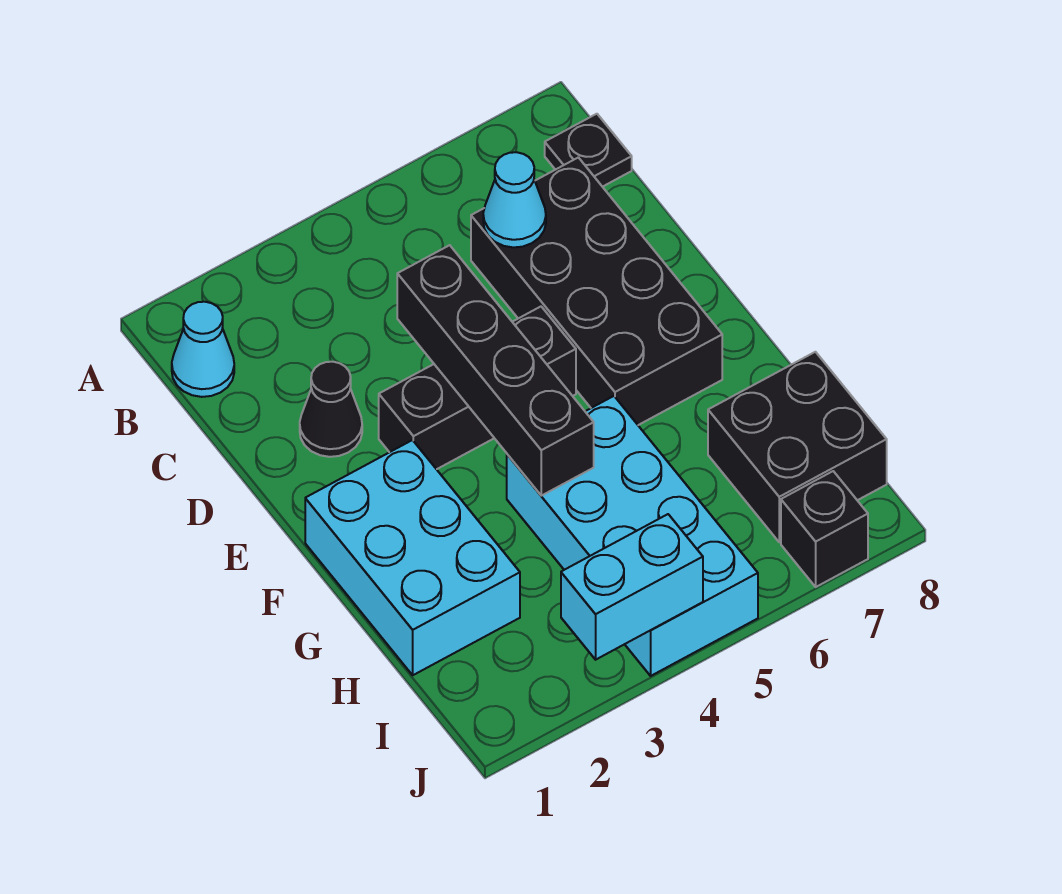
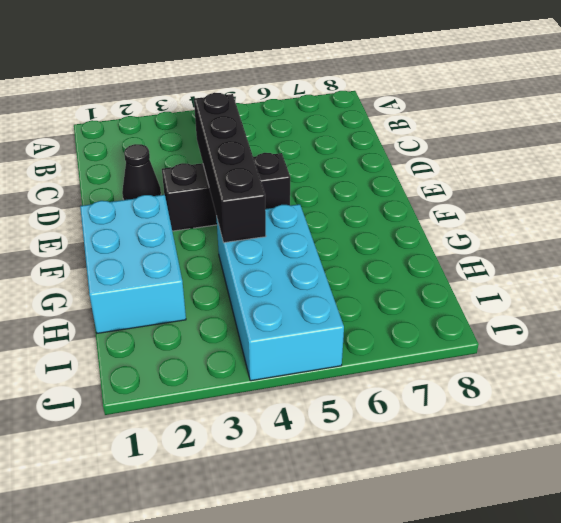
none -> cyan 1x1 cone [172,302,234,397]
none -> black 1x1 plate [545,114,632,187]
none -> black 2x4 brick [471,157,722,425]

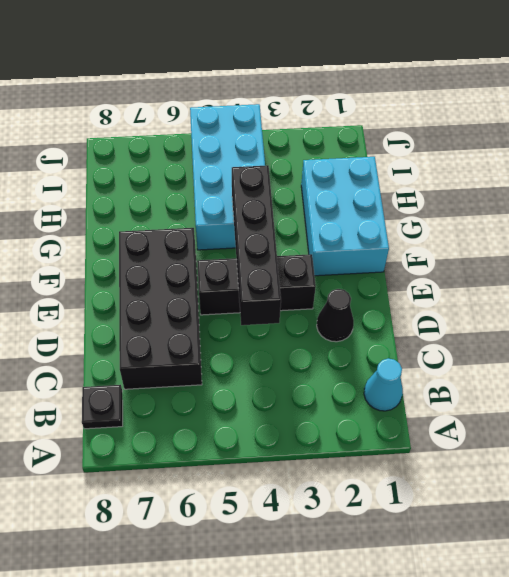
none -> black 2x2 brick [708,352,887,542]
none -> black 1x1 brick [781,471,868,587]
none -> cyan 1x1 cone [483,152,546,247]

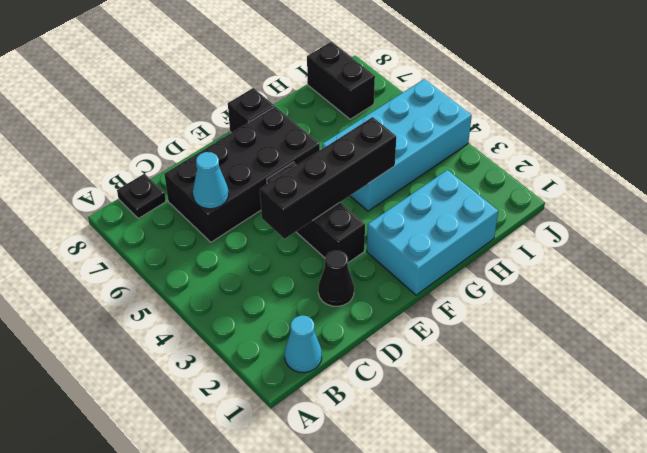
black 1x1 brick [228,88,274,133] -> black 1x1 brick moved to [781,471,868,587]
black 1x2 brick [307,42,375,119] -> black 2x2 brick [708,352,887,542]
none -> cyan 1x2 brick [561,514,703,660]

